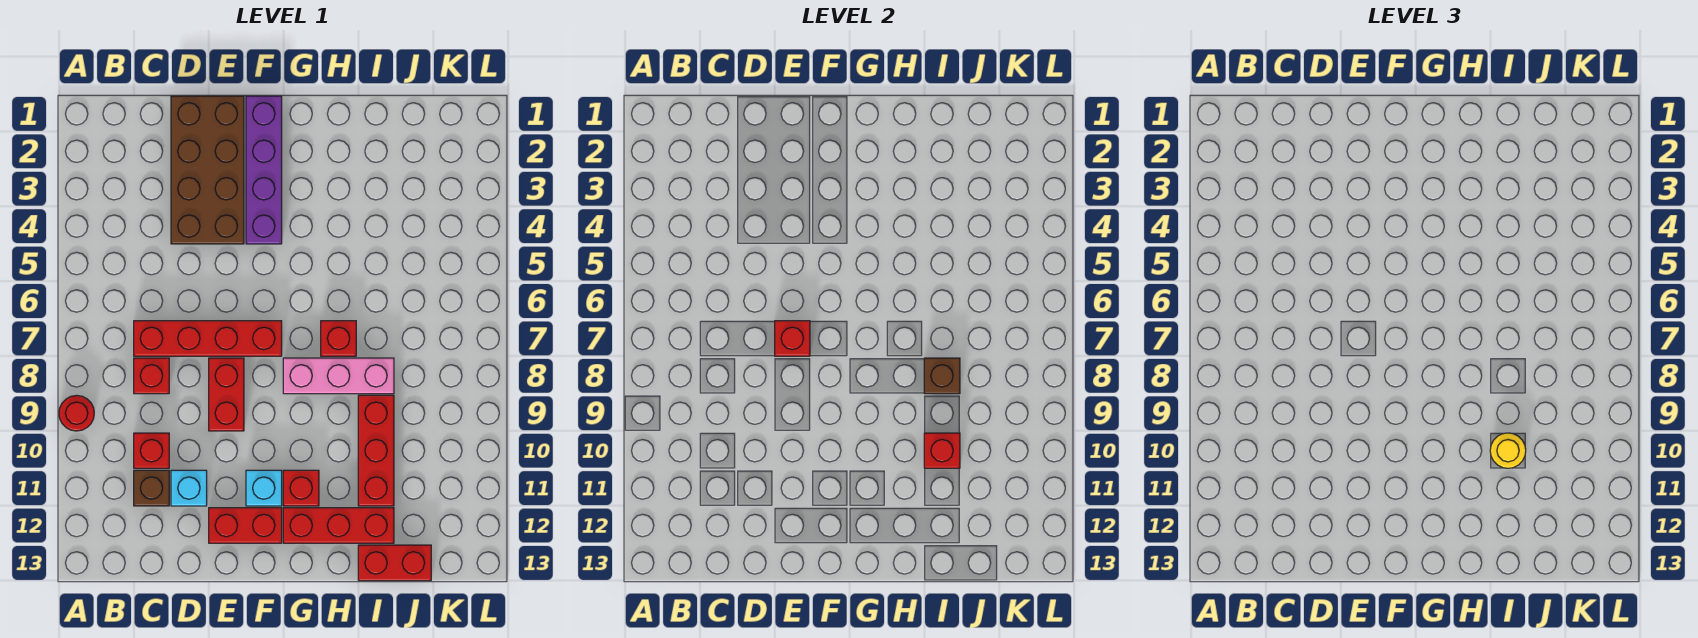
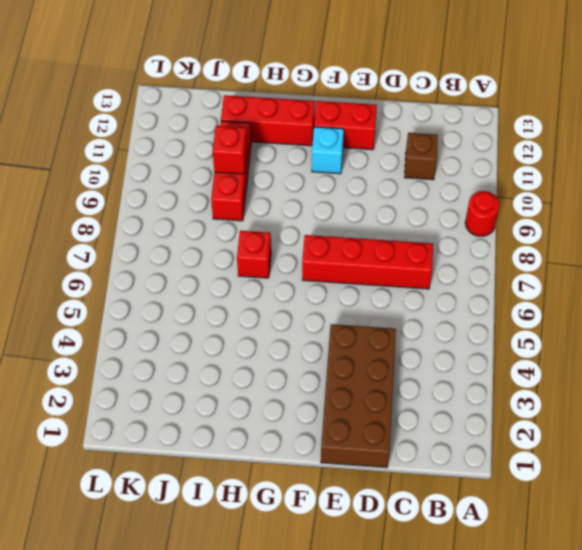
none -> red 1x1 brick [134,358,169,394]
none -> red 1x1 brick [134,433,169,468]
none -> cyan 1x1 brick [171,470,207,506]

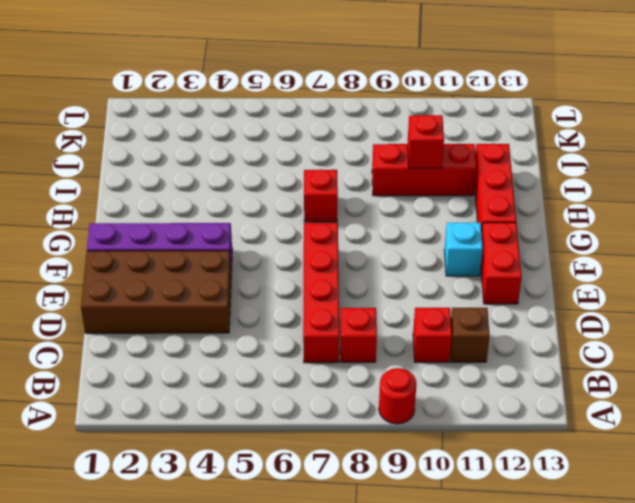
none -> cyan 1x1 brick [171,470,207,506]
none -> red 1x2 brick [209,358,244,431]
none -> pink 1x3 brick [283,358,394,394]

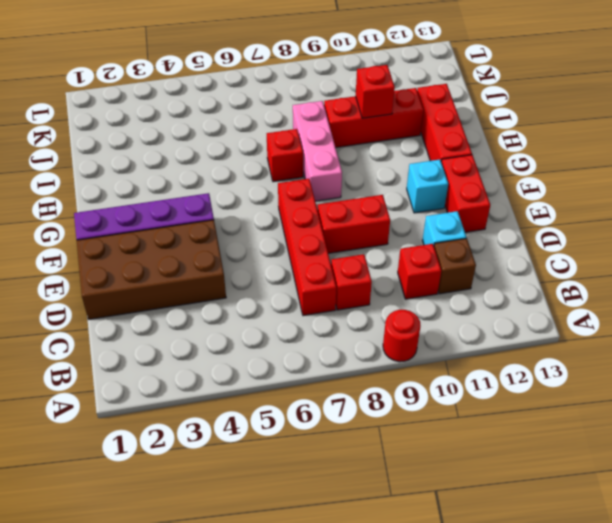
none -> red 1x1 brick [283,470,319,506]
none -> red 1x2 brick [358,545,431,581]
none -> red 1x1 brick [775,321,810,356]

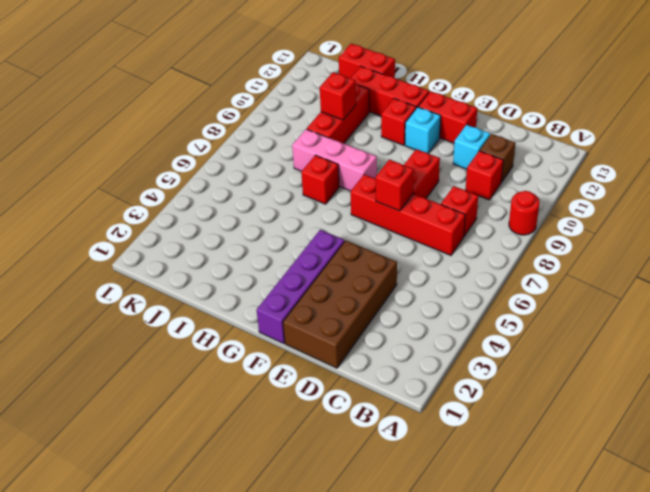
none -> brown 1x1 brick [924,358,960,394]
none -> yellow 1x1 round brick [1490,433,1526,468]

